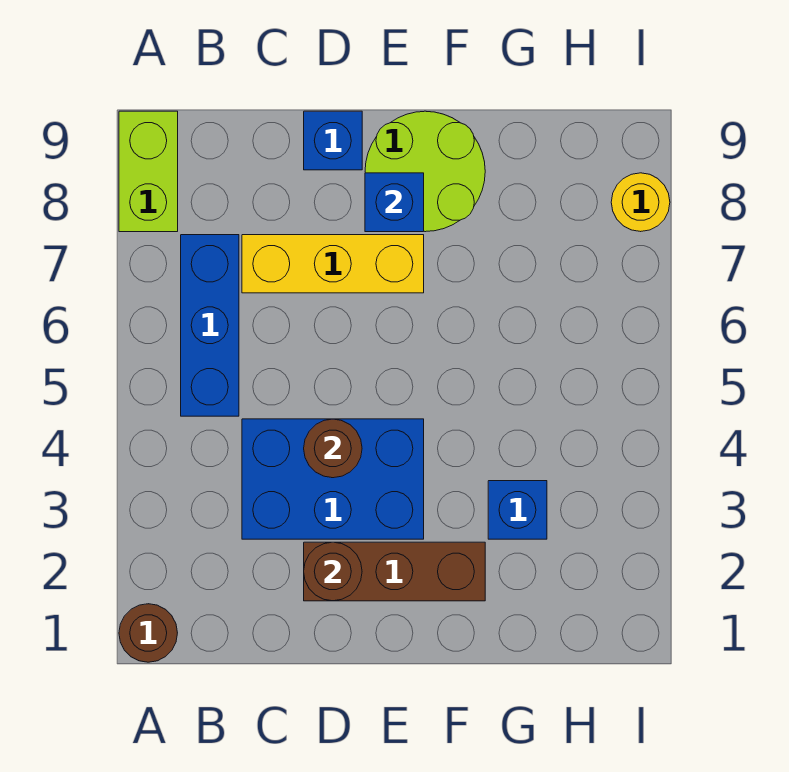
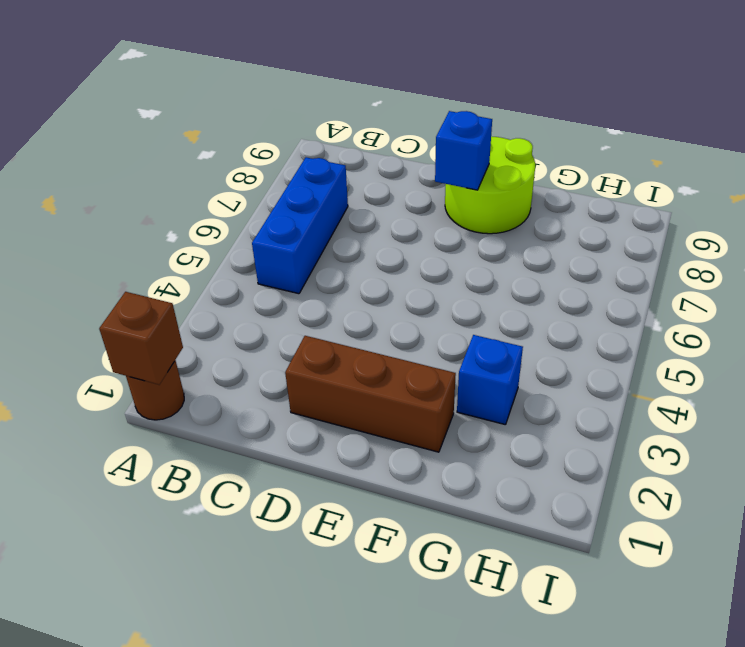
brown 1x1 brick [99,292,183,385] -> none
none -> lime 1x2 brick [119,111,178,232]
none -> blue 2x3 brick [242,419,424,539]
none -> yellow 1x3 brick [242,235,424,293]

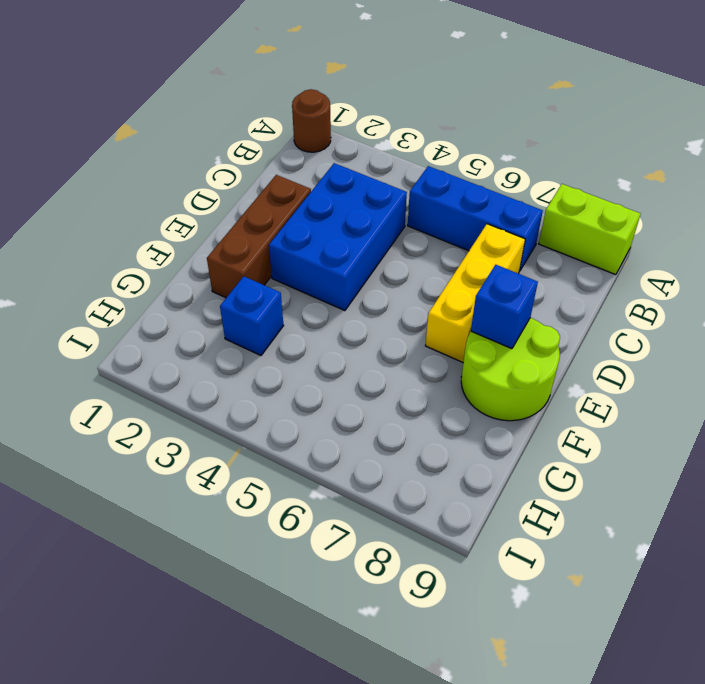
none -> blue 1x1 brick [304,111,362,170]
none -> yellow 1x1 round brick [611,173,670,232]
none -> brown 1x1 round brick [304,542,362,601]

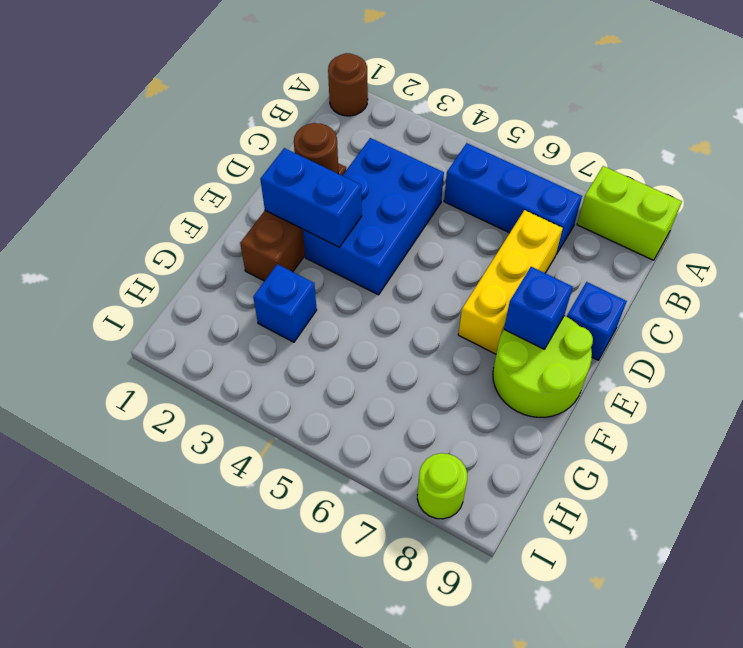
blue 1x2 brick [260,148,362,247] -> none
lime 1x1 round brick [417,453,467,519] -> yellow 1x1 round brick [611,173,670,232]
none -> brown 1x1 round brick [304,419,362,478]

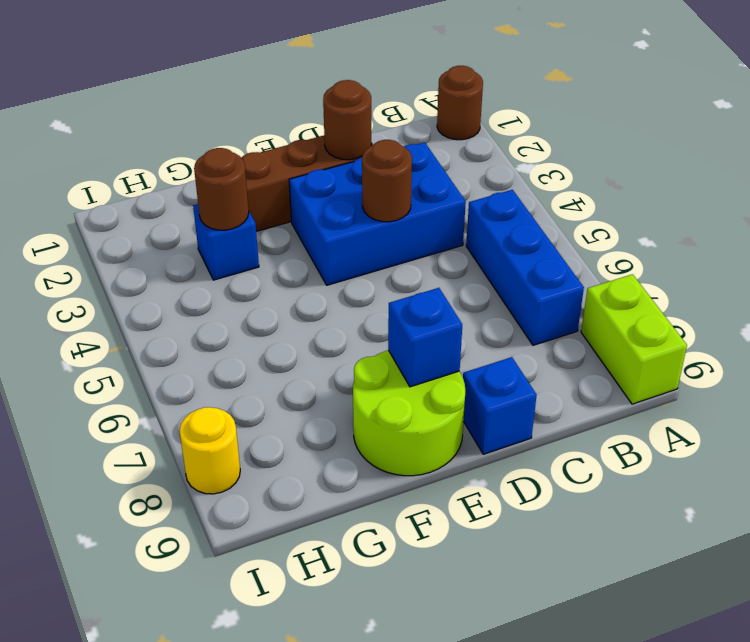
brown 1x1 round brick [194,148,249,230] -> none
none -> yellow 1x3 brick [242,235,424,293]

